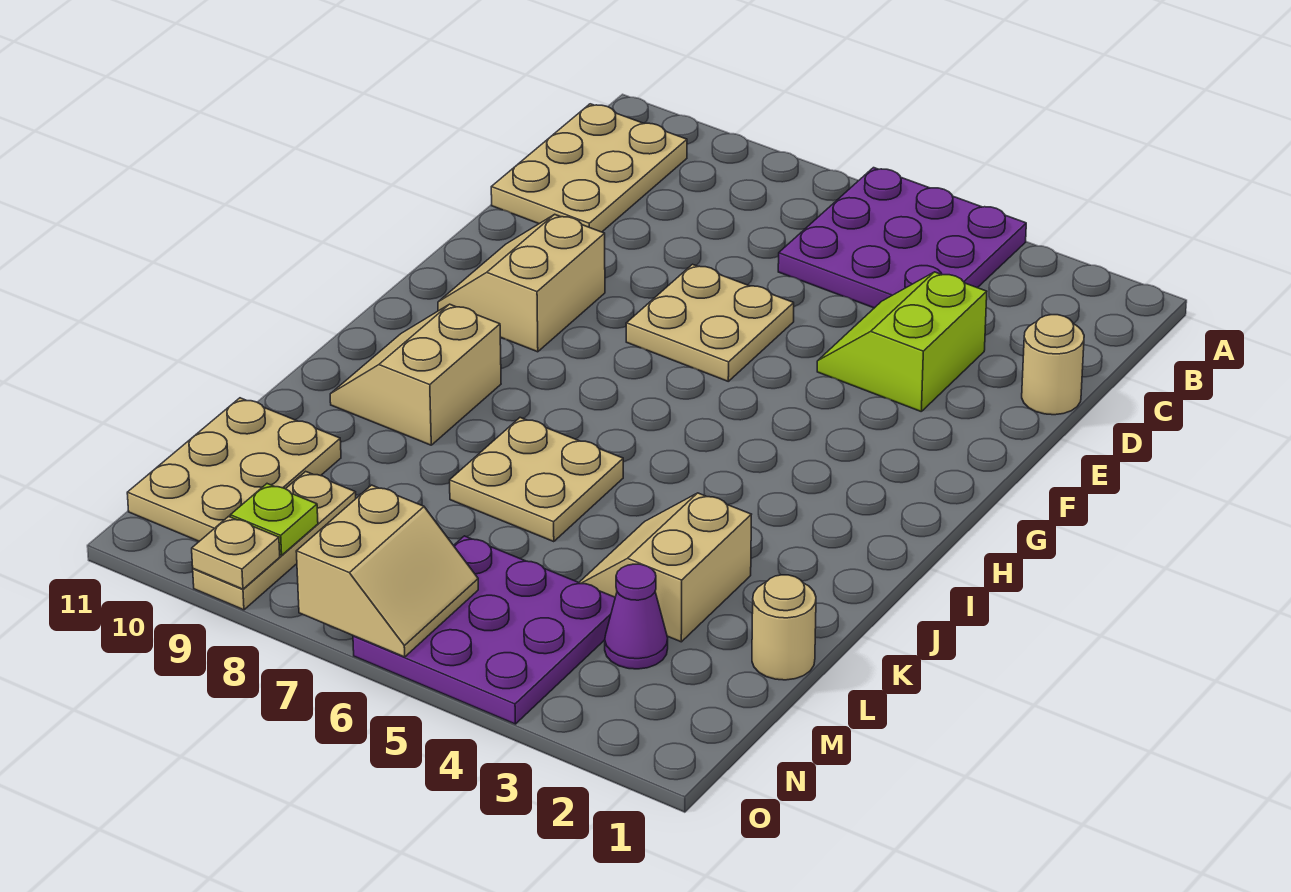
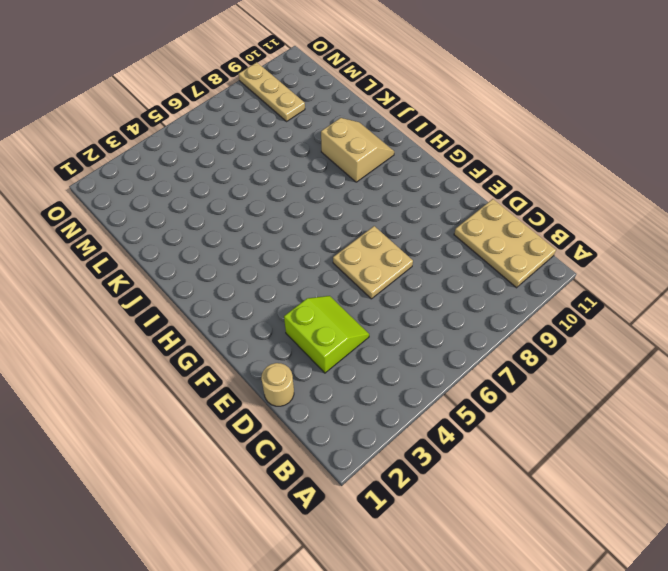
none -> purple 3x3 plate [778,168,1026,308]
none -> tan 2x2 slope [438,214,605,352]
none -> tan 2x2 plate [450,418,623,542]

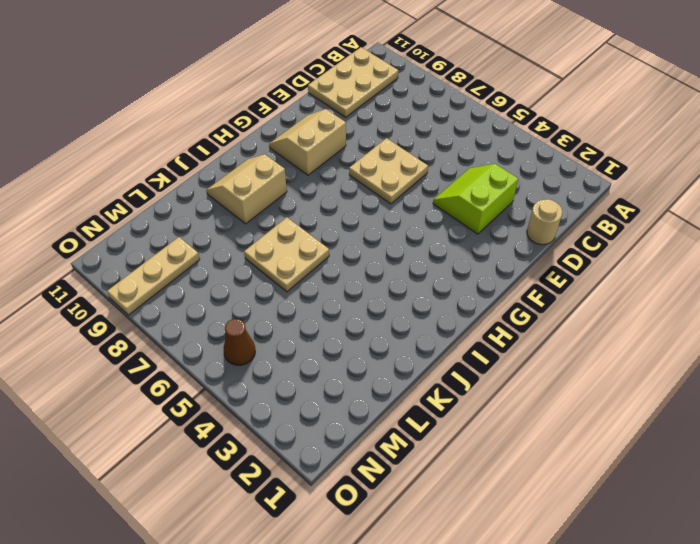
brown 1x1 cone [224,319,255,365] -> purple 3x3 plate [353,536,615,724]
none -> purple 3x3 plate [778,168,1026,308]
none -> tan 2x2 slope [579,493,751,642]
none -> tan 1x1 round brick [752,575,816,680]

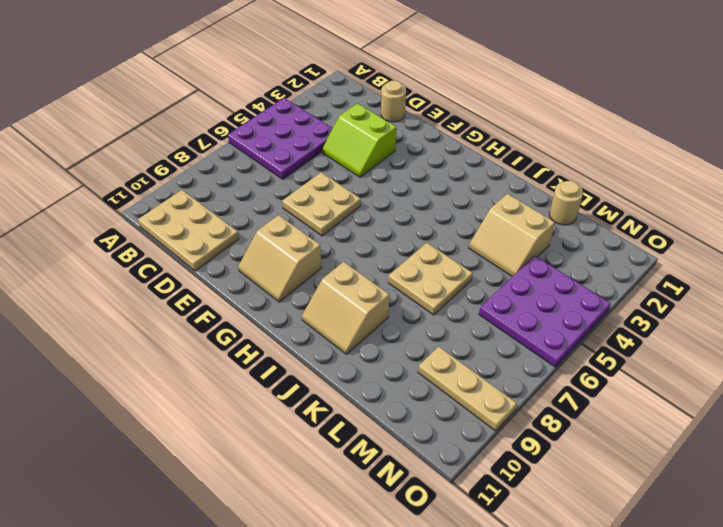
none -> tan 2x3 plate [127,398,341,541]
none -> purple 1x1 cone [605,564,668,669]
none -> tan 2x2 slope [296,485,478,657]

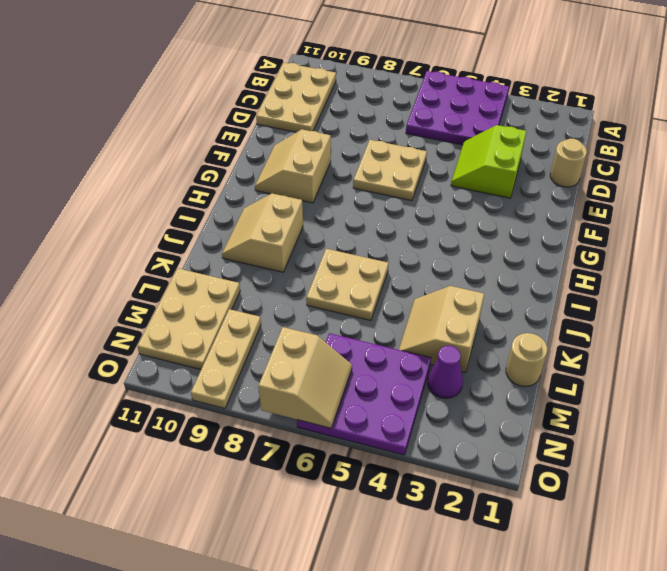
none -> lime 1x1 plate [230,484,318,555]
none -> tan 1x1 plate [192,516,280,589]

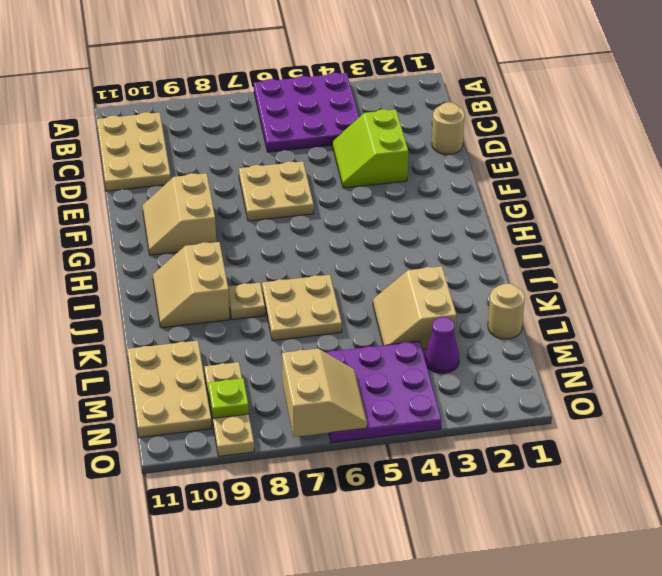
tan 1x1 plate [228,283,265,320] -> tan 1x1 plate moved to [192,516,280,589]

